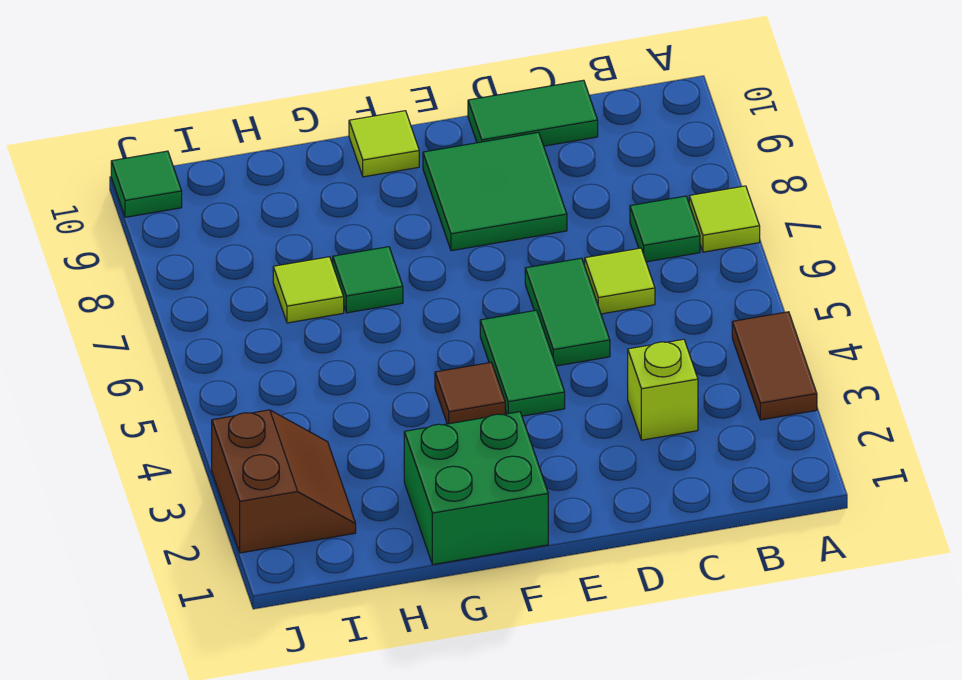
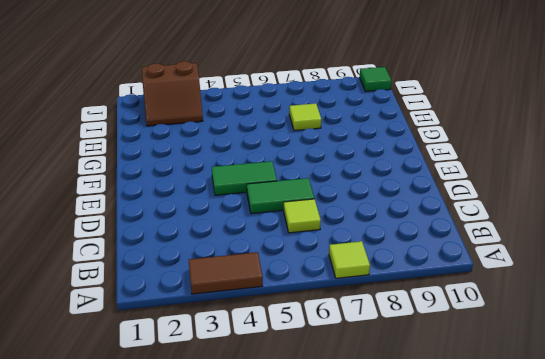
none -> green 1x1 tile [630,196,700,262]
none -> lime 1x1 brick [628,339,698,440]
none -> green 1x2 tile [468,80,598,146]

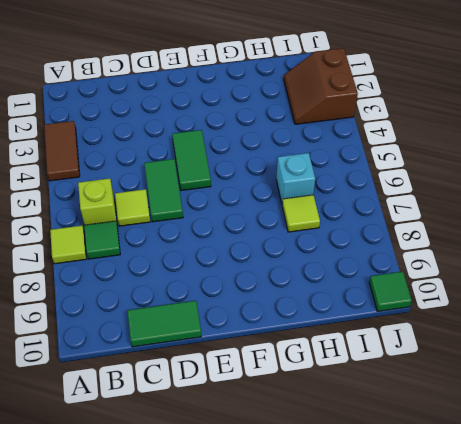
lime 1x1 brick [78,178,117,225] -> lime 1x1 brick moved to [628,339,698,440]
cyan 1x1 brick [276,153,315,203] -> none
none -> green 2x2 tile [423,132,567,251]
none -> green 2x2 brick [404,412,548,564]
none -> brown 1x1 tile [435,362,505,424]

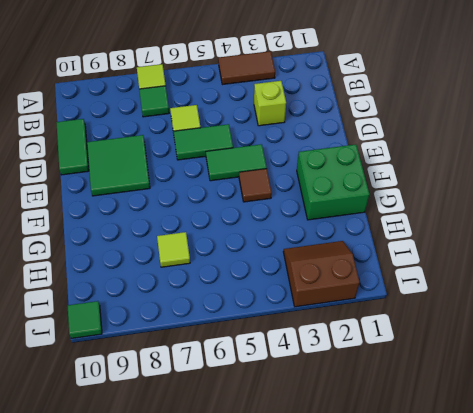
none -> lime 1x1 tile [349,111,419,177]
none -> green 1x1 tile [333,247,403,313]

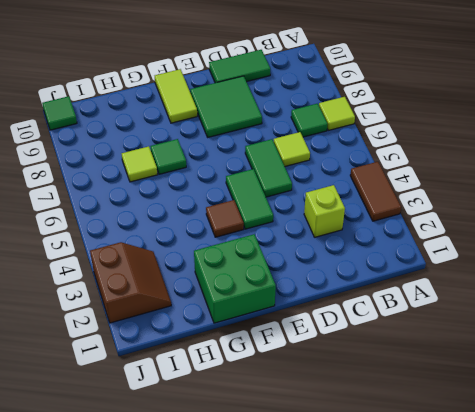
lime 1x2 tile [155,69,197,123] -> lime 1x1 tile [349,111,419,177]

